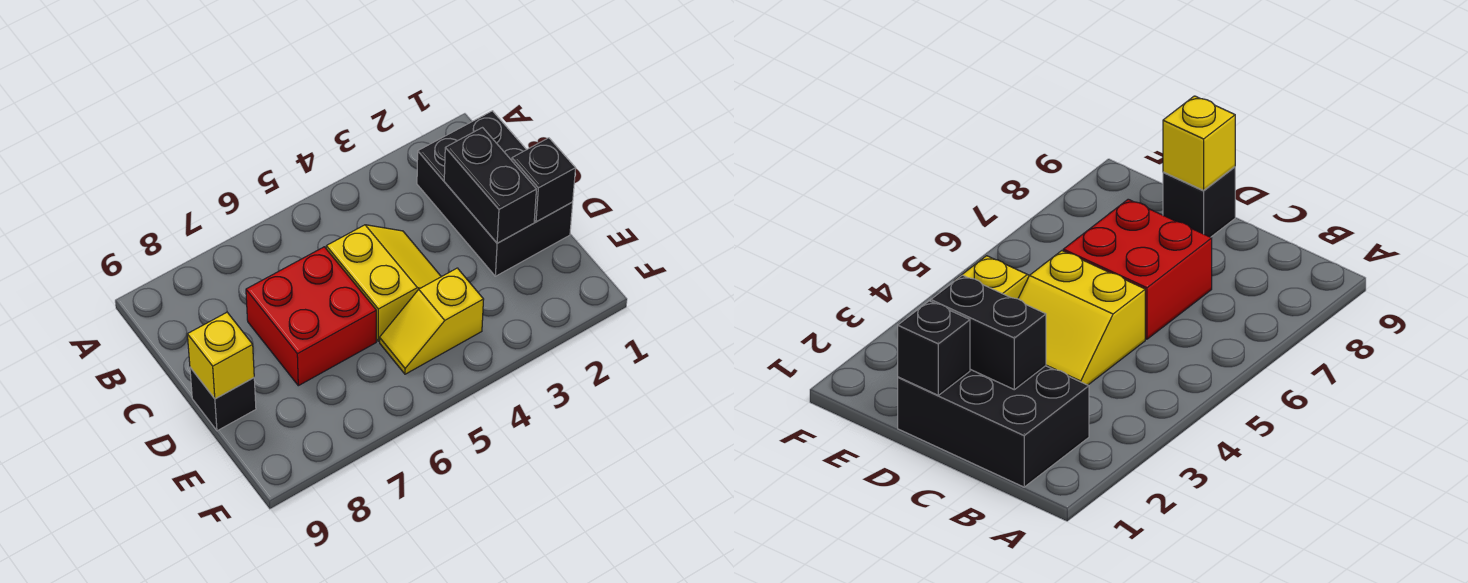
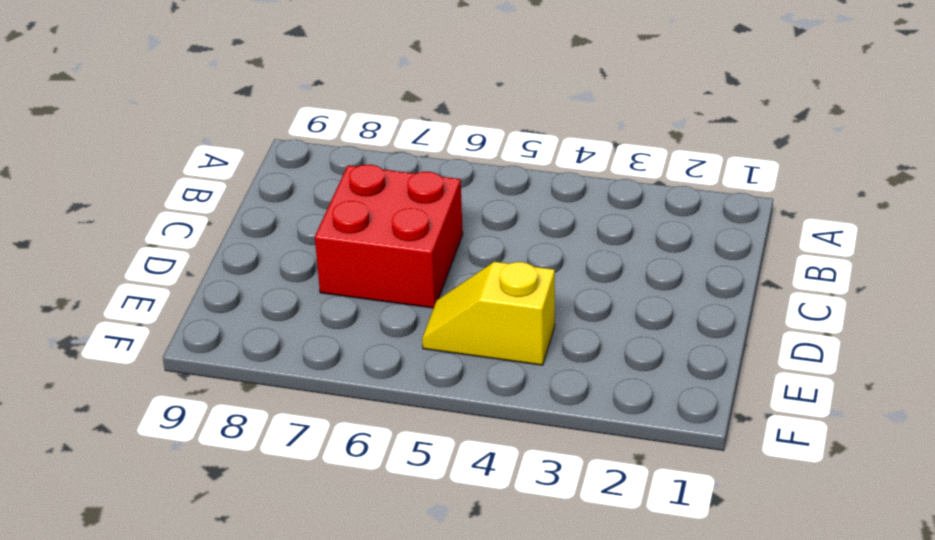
none -> black 2x3 brick [417,111,573,276]
none -> yellow 2x2 slope [326,225,441,341]

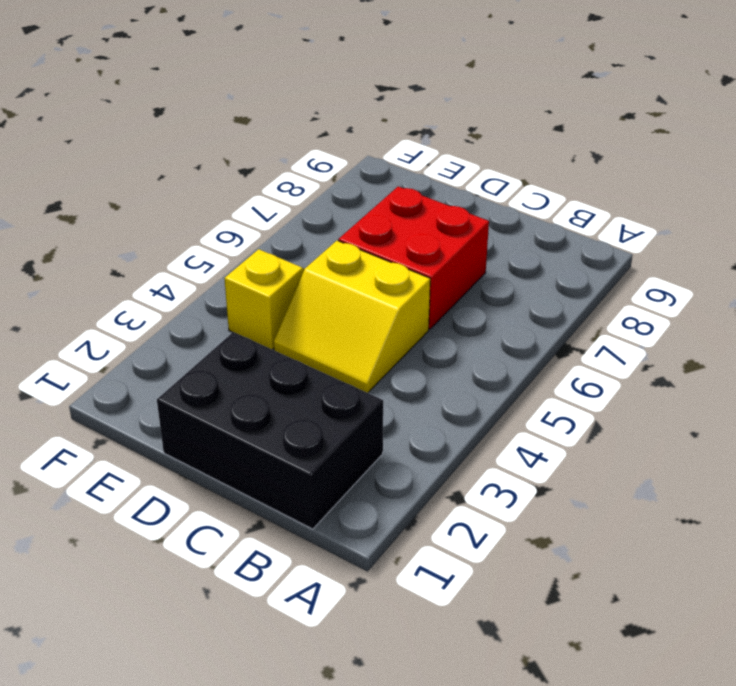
none -> black 1x1 brick [190,368,256,431]
none -> black 1x2 brick [444,128,536,243]

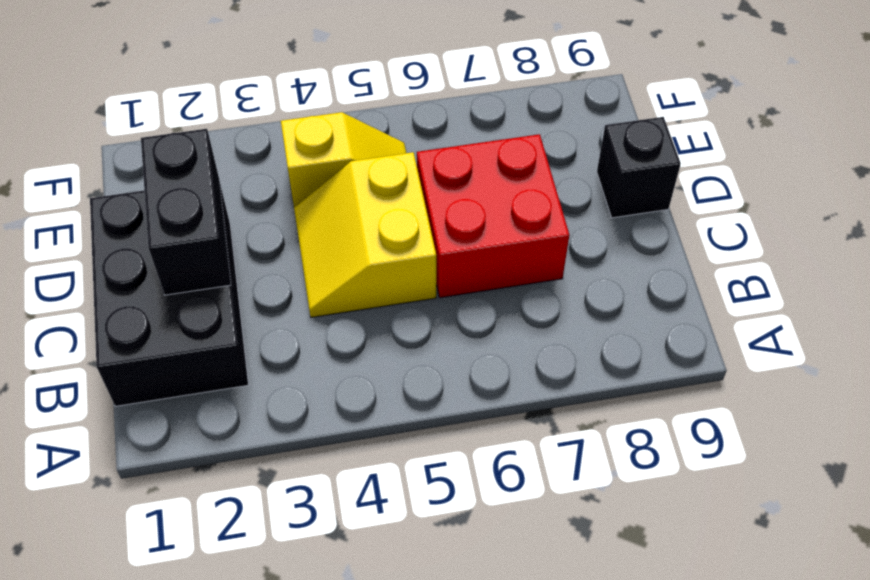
none -> black 1x1 brick [512,138,576,222]
none -> yellow 1x1 brick [187,312,254,399]

